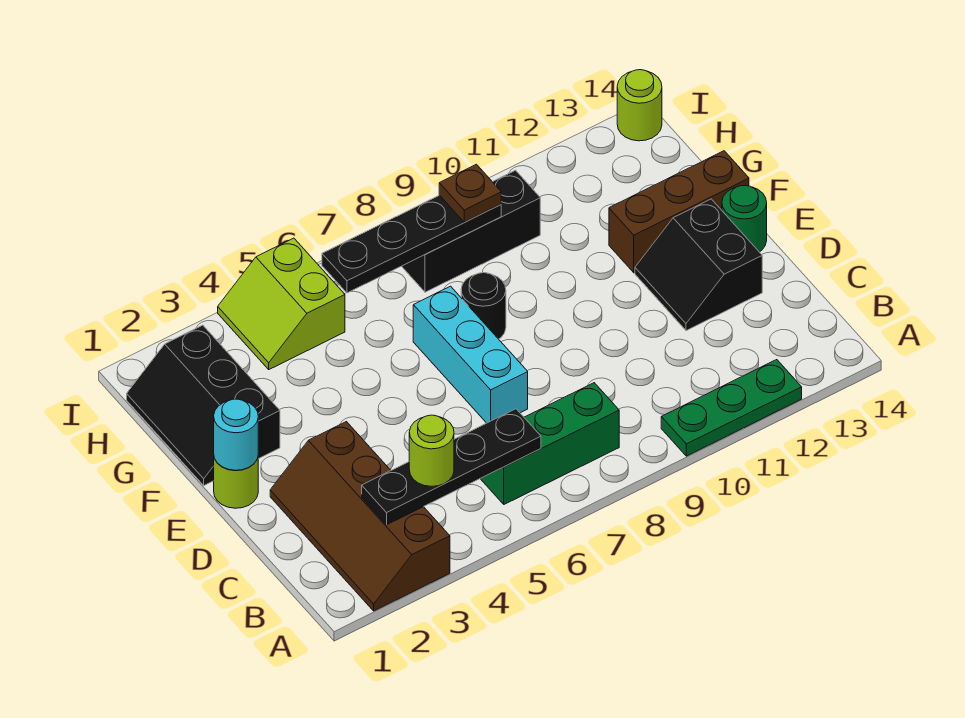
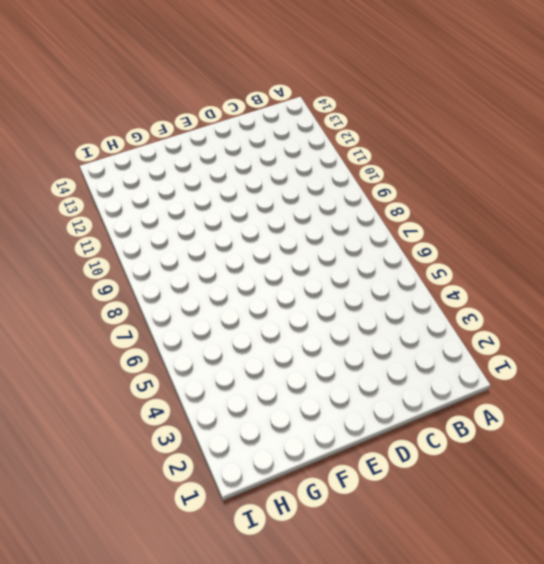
none -> brown 2x4 slope [270,422,450,611]
none -> green 1x3 plate [661,360,802,456]
none -> green 1x3 brick [480,383,619,504]

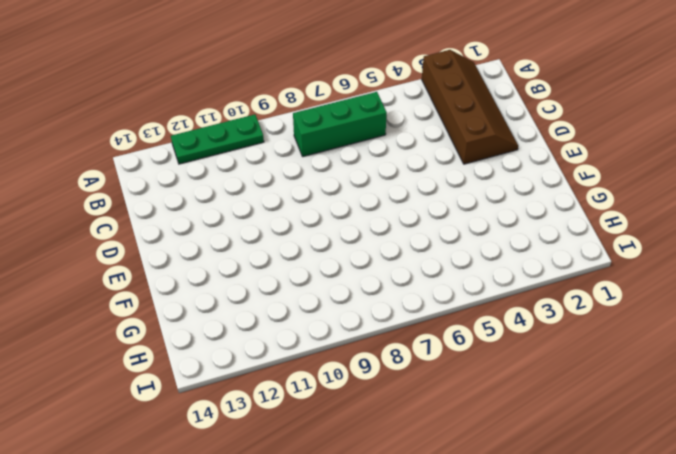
none -> cyan 1x3 brick [413,286,528,423]
none -> black 2x2 slope [635,199,762,331]
none -> lime 1x1 round brick [214,458,258,508]

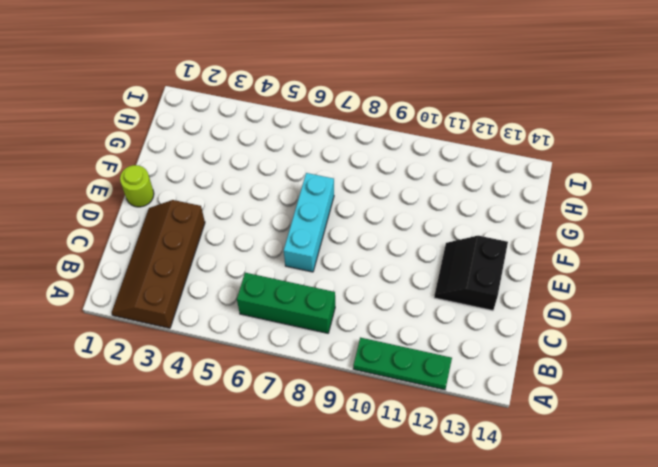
none -> green 1x1 round brick [722,185,767,252]
none -> black 2x3 slope [127,325,280,485]
none -> black 1x1 round brick [461,273,506,339]

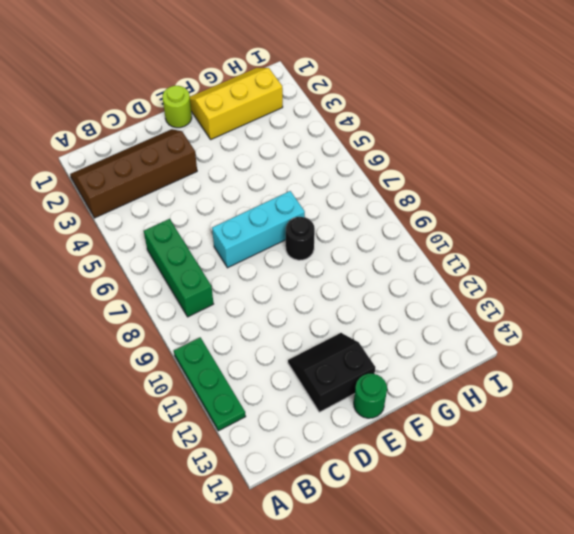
yellow 2x3 slope [190,68,283,139] -> black 2x3 slope [127,325,280,485]
none -> brown 1x3 brick [609,151,749,273]
none -> lime 2x2 slope [218,238,345,369]
none -> black 1x3 brick [402,170,540,292]

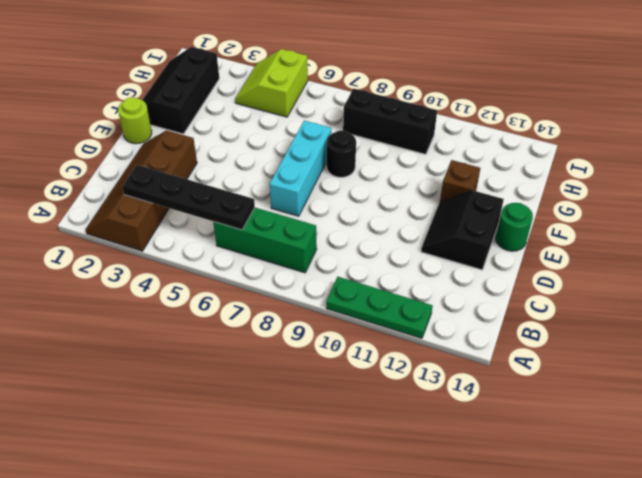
brown 1x1 brick [440,160,480,202] -> brown 1x3 brick [609,151,749,273]
none -> lime 1x1 round brick [617,70,662,141]
none -> cyan 1x1 round brick [214,399,258,470]
none -> black 1x4 plate [322,195,501,293]

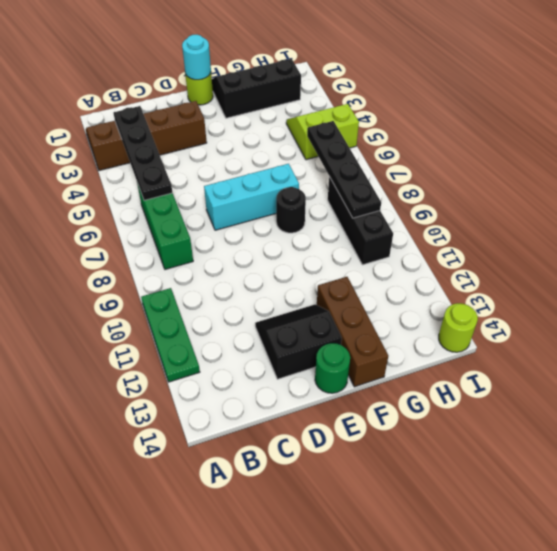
none -> lime 1x1 round brick [409,415,454,486]
none -> brown 1x1 plate [439,164,501,222]

